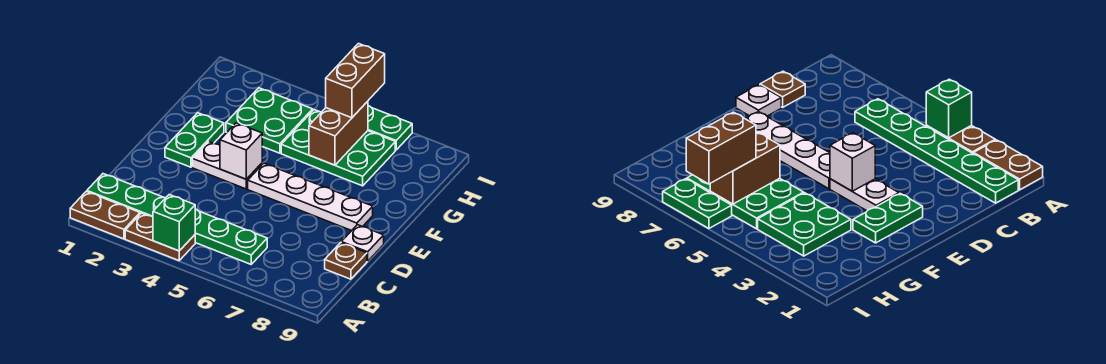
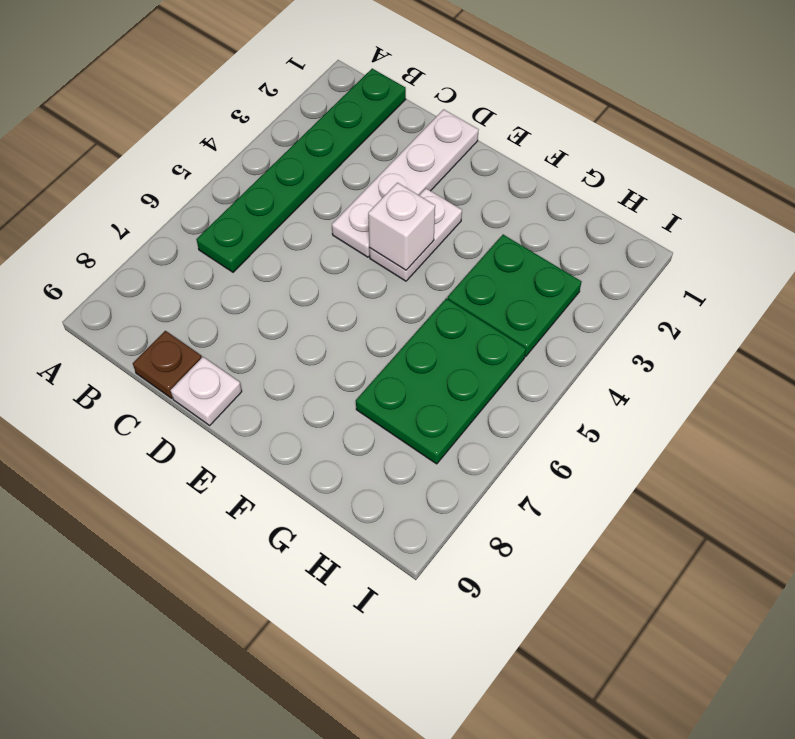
white 1x4 plate [332,109,479,257] -> white 1x4 plate moved to [248,163,373,231]
none -> brown 1x2 plate [70,191,140,239]
none -> brown 1x2 plate [125,213,195,261]
none -> green 1x2 plate [165,113,224,167]

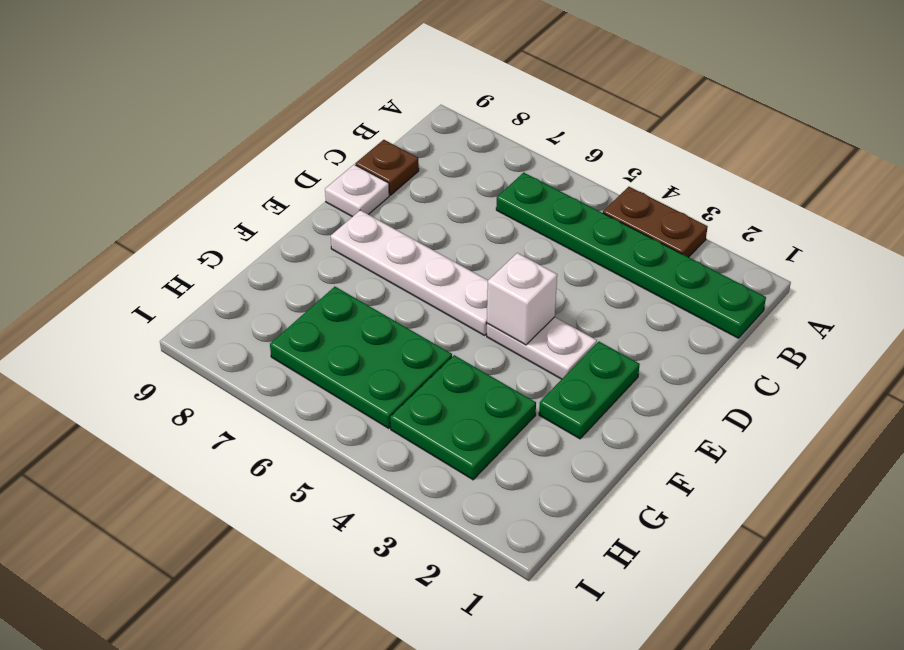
none -> brown 1x2 plate [70,191,140,239]
none -> green 1x2 plate [368,106,412,150]
none -> green 1x1 brick [153,195,195,251]

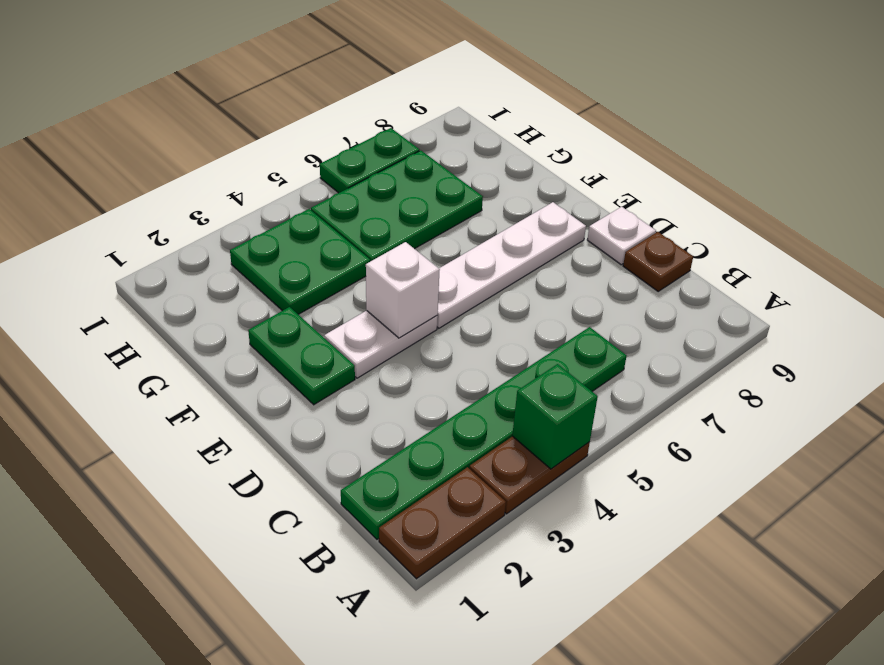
none -> brown 1x2 brick [309,101,368,165]
none -> brown 1x2 brick [326,44,385,118]

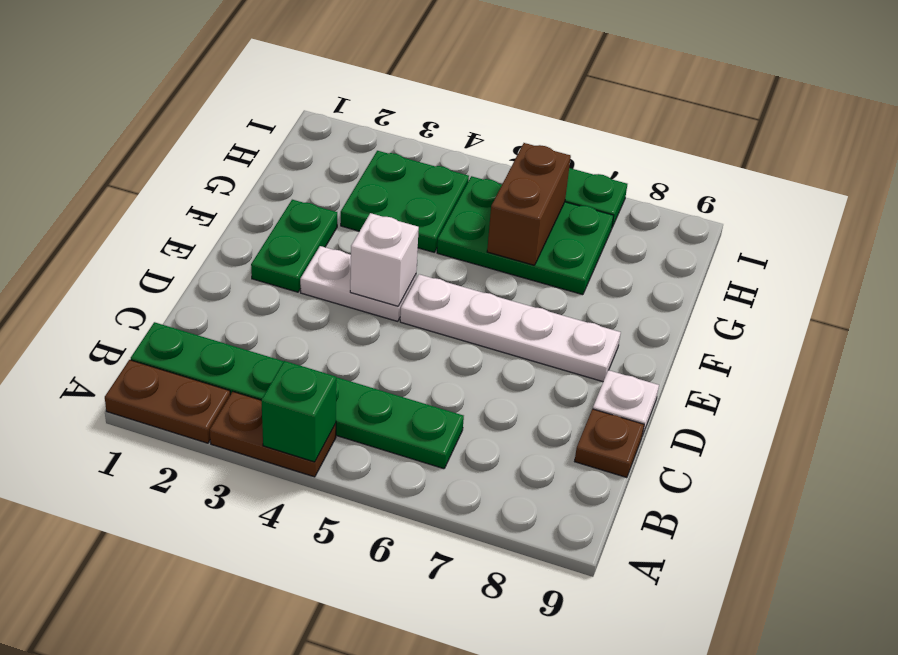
none -> brown 1x2 brick [326,44,385,118]

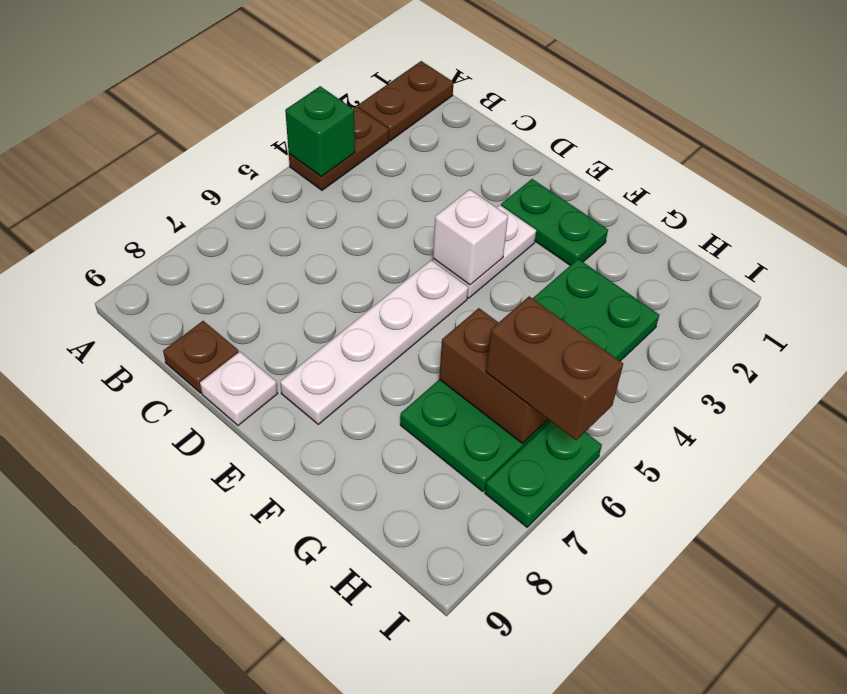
none -> green 1x6 plate [87,174,267,264]

